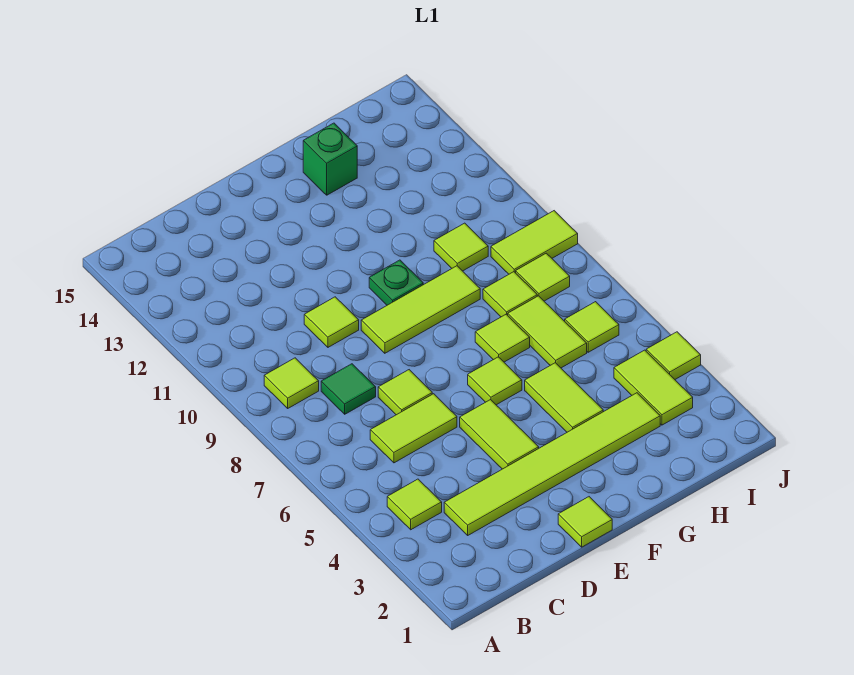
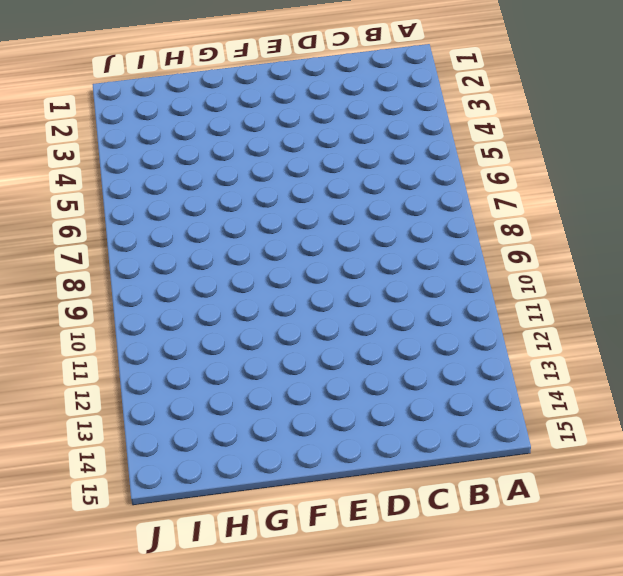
none -> lime 1x1 tile [387,479,442,530]
none -> lime 1x1 tile [264,358,319,408]
none -> lime 1x6 tile [444,393,660,535]

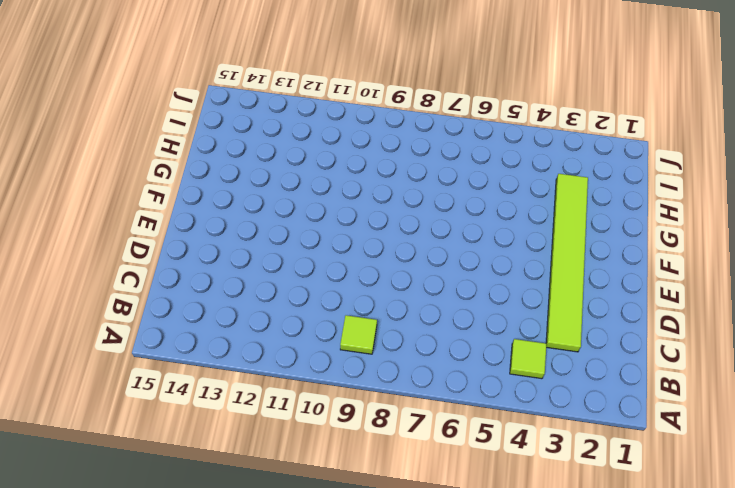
none -> lime 1x2 tile [370,394,457,463]
none -> green 1x1 tile [321,364,376,414]
none -> lime 1x1 tile [378,370,432,415]

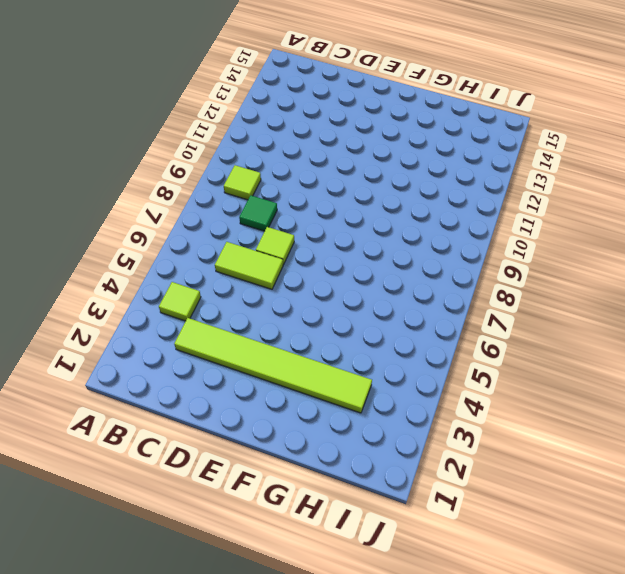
none -> lime 1x1 tile [304,297,359,347]
none -> lime 1x1 tile [558,497,612,547]
none -> lime 1x2 tile [460,400,539,469]

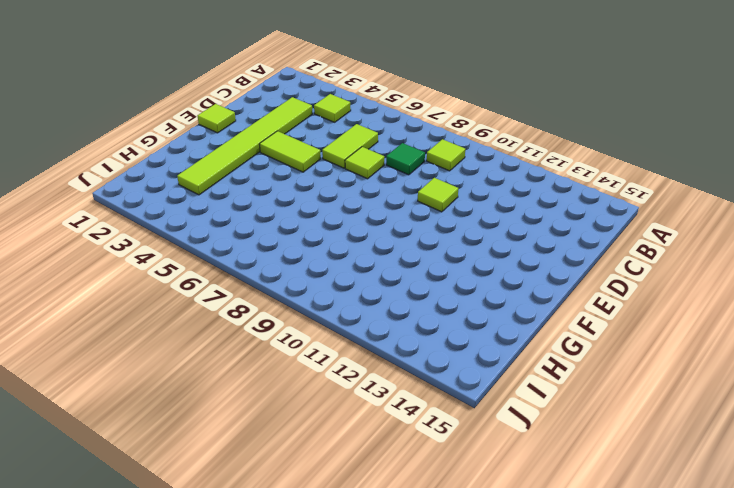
none -> lime 1x3 tile [361,266,480,353]
none -> lime 1x1 tile [468,357,522,405]
none -> green 1x1 plate [369,260,423,305]

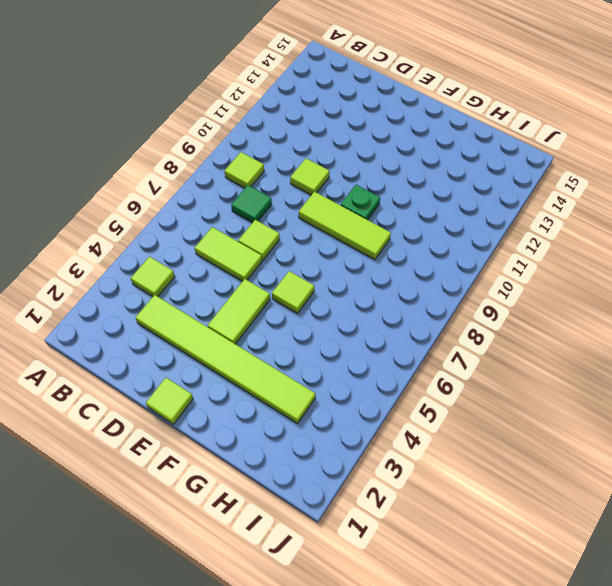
none -> lime 1x2 tile [525,363,603,432]
none -> lime 1x1 tile [475,314,530,362]
none -> green 1x1 brick [303,123,357,195]

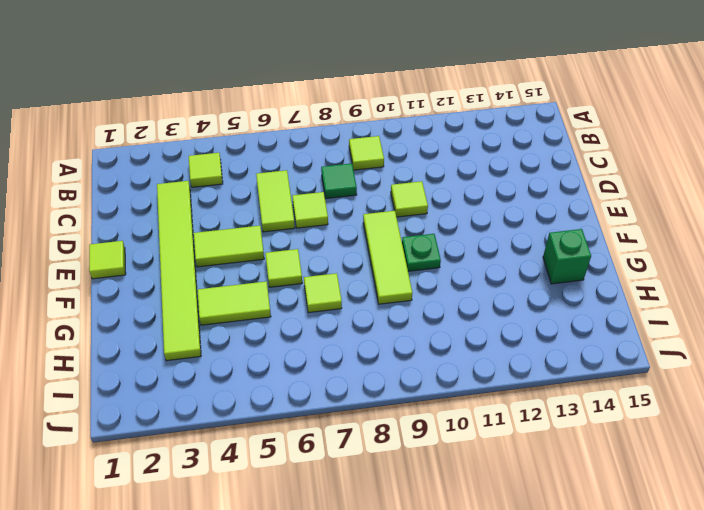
none -> lime 1x2 tile [508,296,587,368]
none -> lime 1x1 tile [483,272,537,317]
none -> lime 1x1 tile [434,223,488,271]

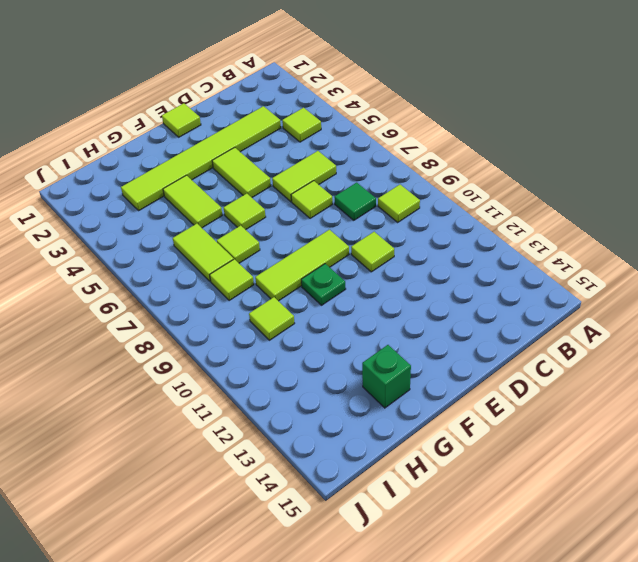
none -> lime 1x2 tile [614,350,693,425]
none -> lime 1x1 tile [565,302,619,352]
none -> lime 1x1 tile [516,253,570,301]

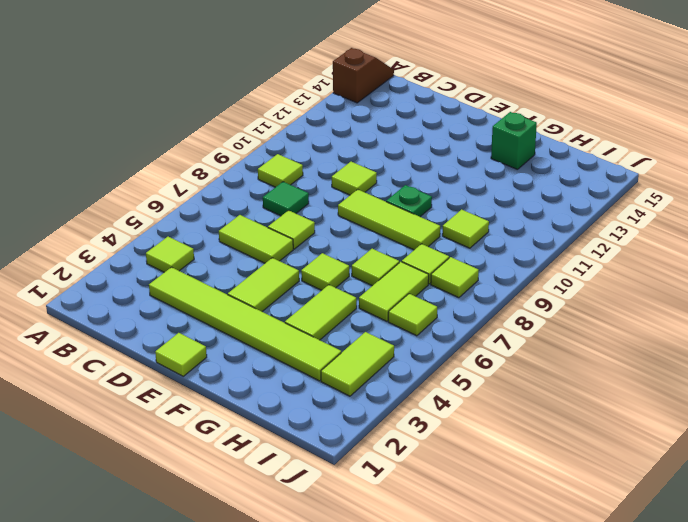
brown 1x2 slope [333,48,394,103] -> none
none -> lime 1x2 tile [491,211,578,274]
none -> lime 1x1 tile [646,332,701,379]

